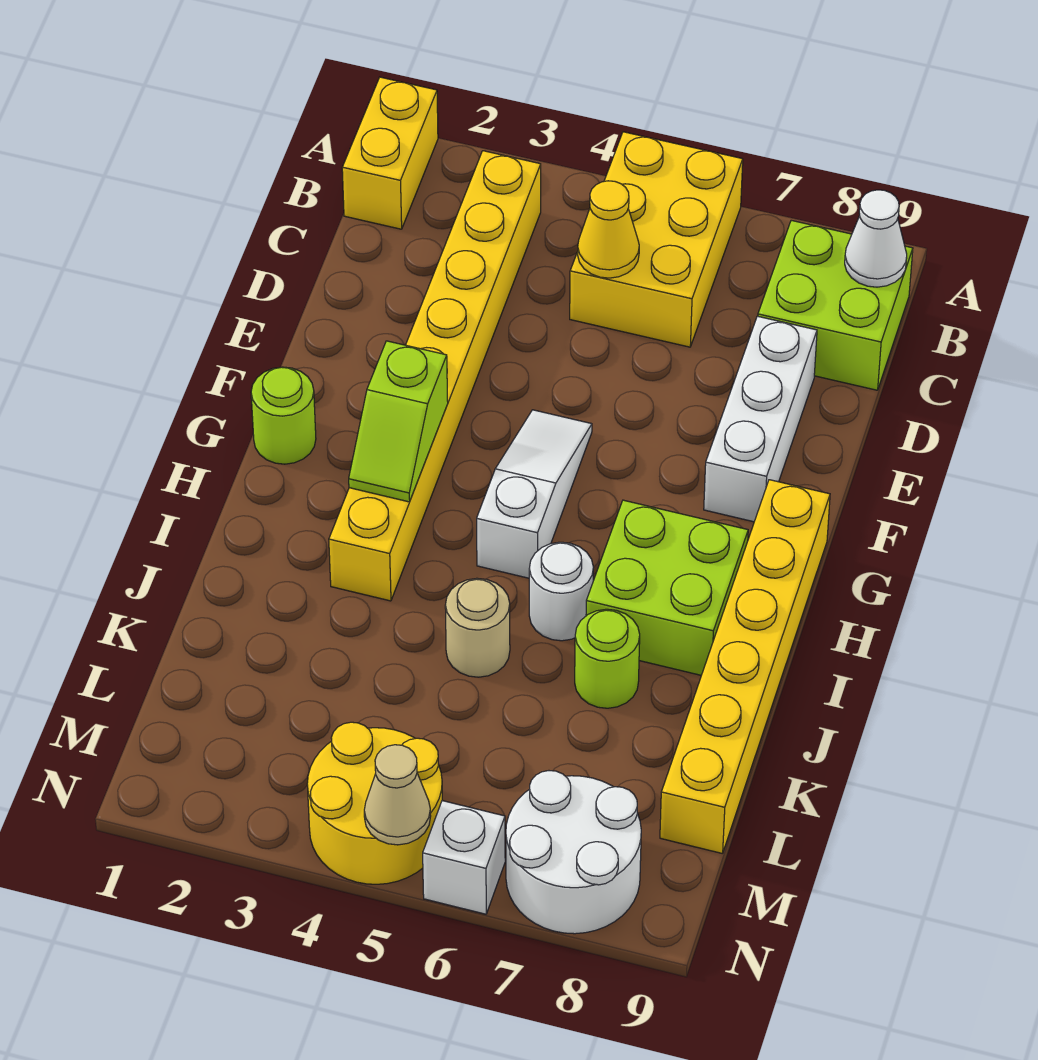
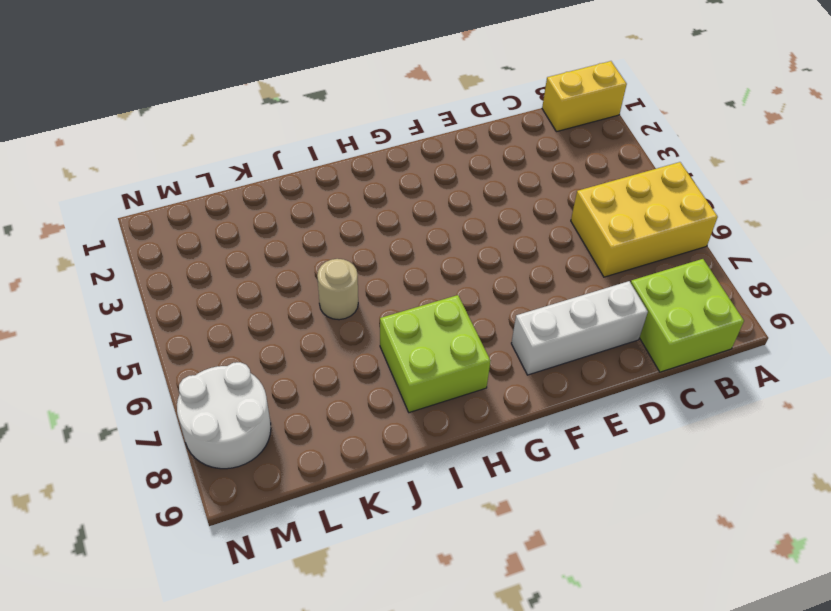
none -> yellow 1x8 brick [329,151,541,601]
none -> white 1x3 slope [477,410,592,578]
none -> lime 1x1 round brick [251,367,316,464]

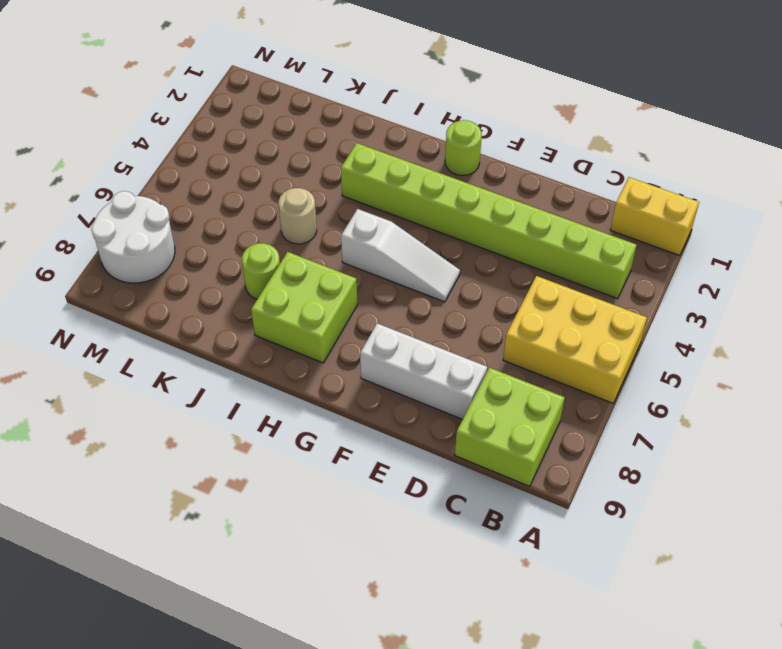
lime 1x8 brick [341,143,637,299] -> yellow 1x8 brick [329,151,541,601]
none -> yellow 1x6 brick [660,480,830,853]
none -> white 1x1 round brick [529,542,593,641]
none -> yellow 2x2 round brick [307,722,443,884]

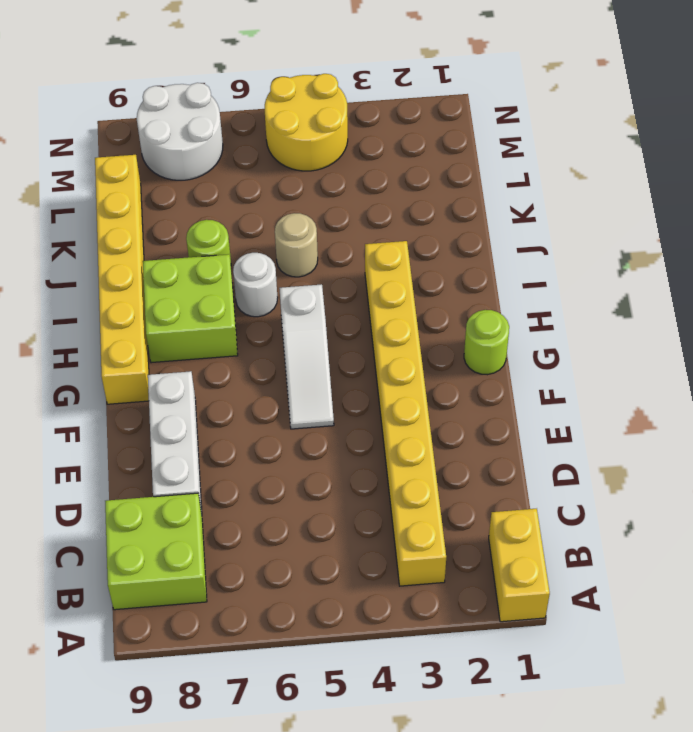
none -> yellow 2x3 brick [570,132,743,347]
none -> white 1x1 brick [423,801,505,914]
none -> white 1x1 cone [845,190,907,287]

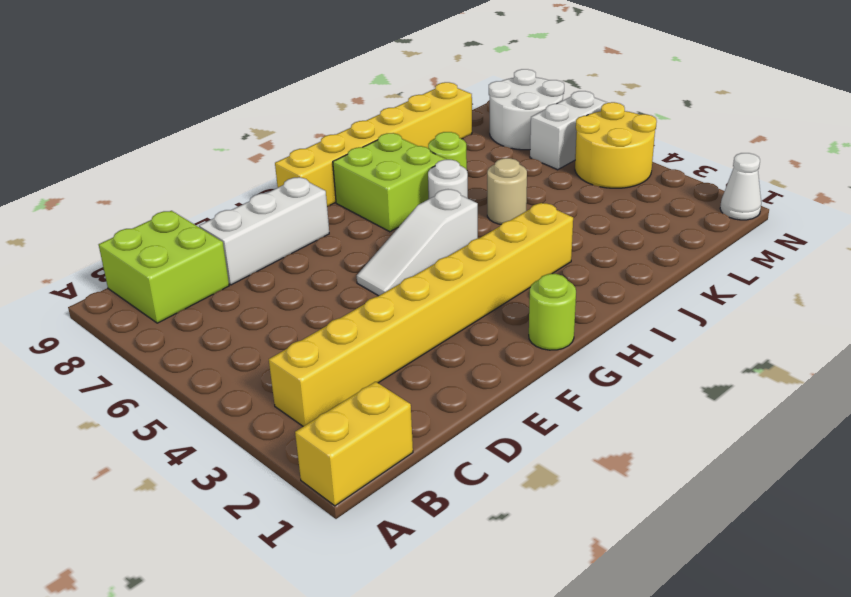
white 1x2 brick [530,91,607,170] -> white 1x1 brick [423,801,505,914]
white 1x1 cone [720,153,761,220] -> white 1x1 cone moved to [845,190,907,287]
none -> yellow 2x3 brick [570,132,743,347]
none -> yellow 1x1 cone [578,181,639,278]
none -> lime 1x2 slope [349,341,448,502]

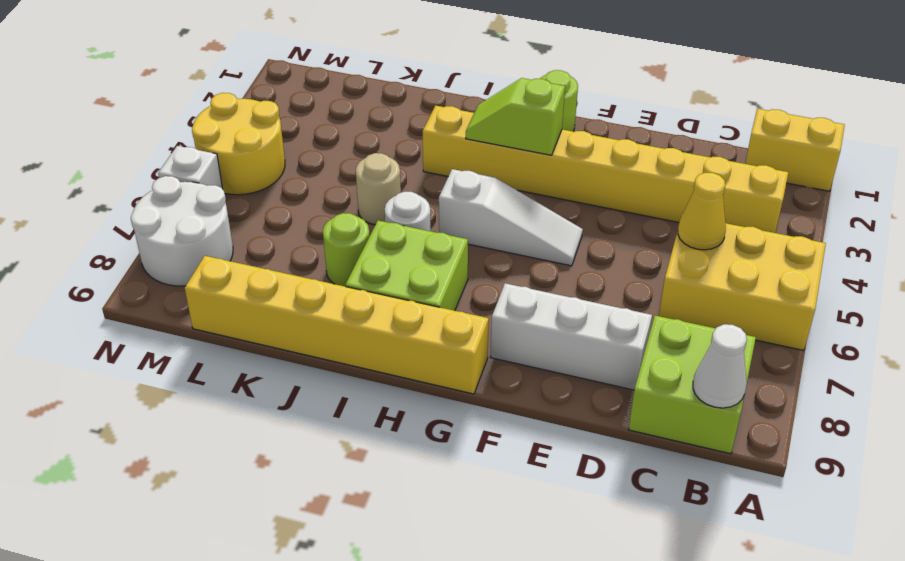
none -> tan 1x1 cone [364,745,431,845]

